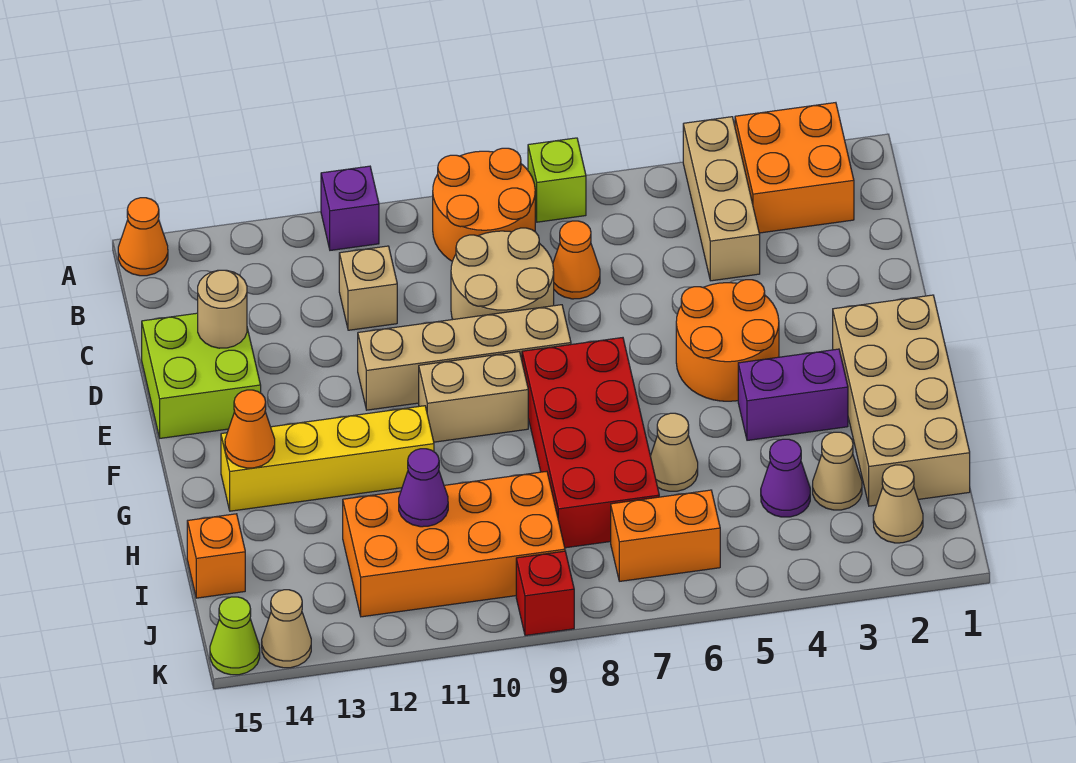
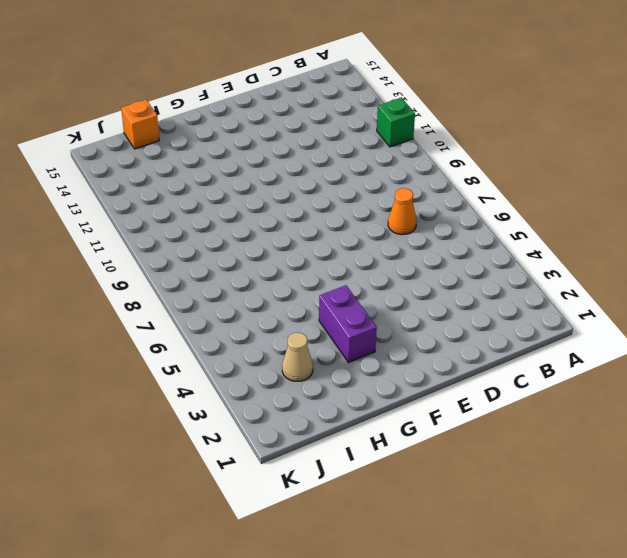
green 1x1 brick [377,97,415,147] -> purple 1x1 brick [321,166,379,250]
none -> orange 2x2 brick [735,103,854,233]
none -> tan 1x3 brick [683,117,760,281]
none -> lime 1x1 brick [528,138,586,222]
none -> orange 2x2 round brick [433,148,535,261]

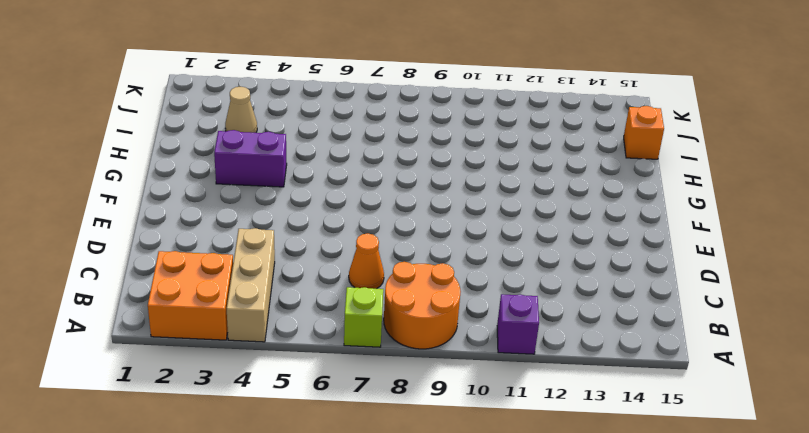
none -> orange 1x1 cone [118,198,168,276]
none -> tan 2x2 round brick [451,228,554,319]
none -> tan 1x1 brick [339,246,397,330]
none -> lime 2x2 brick [142,313,261,438]

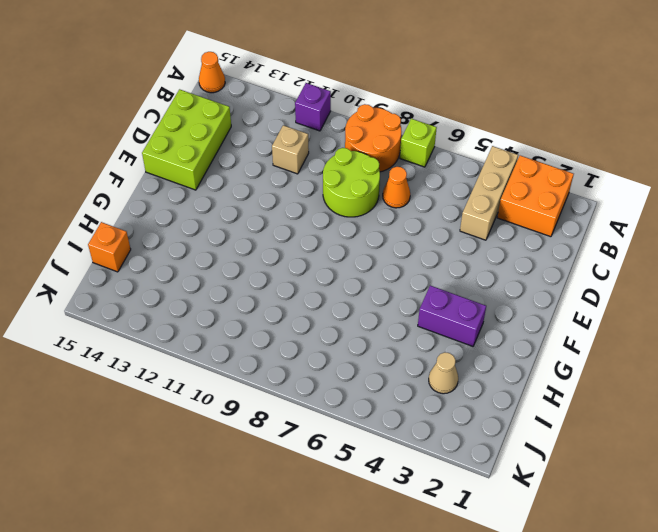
lime 2x2 round brick [323,148,380,217] -> tan 2x2 round brick [451,228,554,319]
lime 2x3 brick [142,89,231,190] -> lime 2x2 brick [142,313,261,438]
none -> orange 2x2 round brick [676,280,779,401]
none -> tan 1x4 brick [358,305,571,410]
none -> tan 2x4 brick [833,295,970,506]
none -> red 2x4 brick [522,338,659,548]

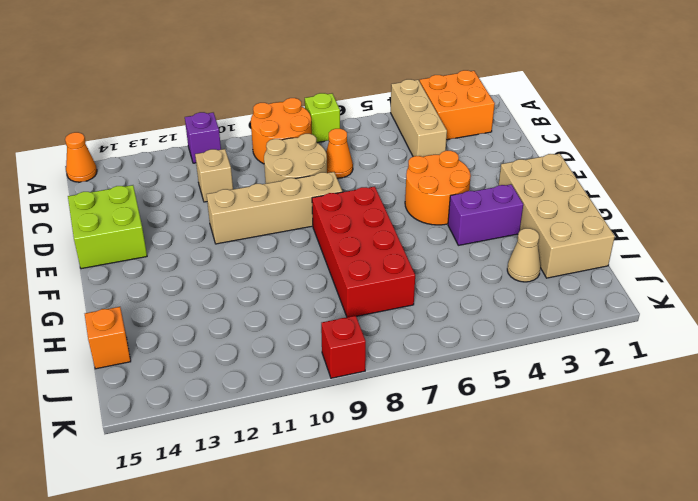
none -> tan 1x2 brick [419,352,528,442]
none -> yellow 1x4 brick [221,406,434,511]
none -> tan 1x1 cone [650,413,698,491]
none -> purple 1x1 cone [761,439,810,517]

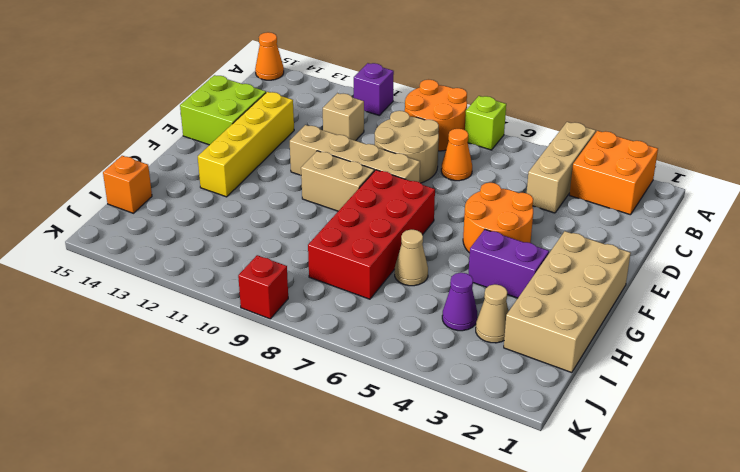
yellow 1x4 brick [198,92,294,197] -> yellow 1x4 brick turned to [221,406,434,511]
none -> orange 2x4 brick [343,471,565,617]
none -> tan 1x1 cone [873,465,923,543]
none -> orange 1x2 brick [611,490,720,581]
none -> tan 1x1 cone [262,590,311,668]

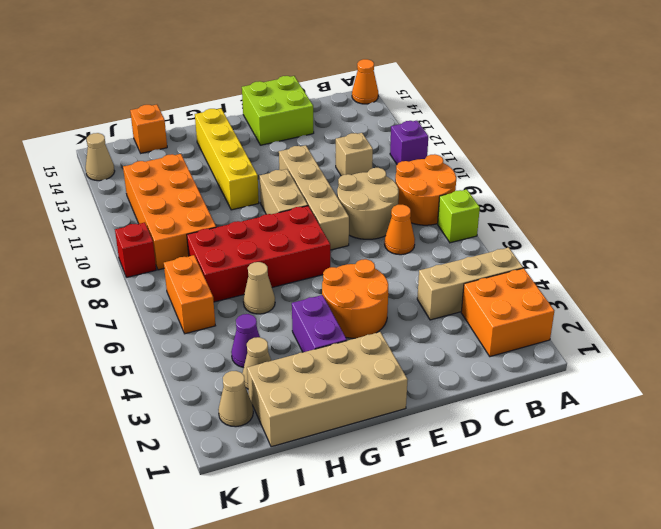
none -> lime 1x1 cone [210,597,260,675]
none -> tan 1x1 round brick [198,270,247,348]
none -> orange 1x1 cone [225,390,275,468]
none -> purple 1x1 cone [399,449,448,527]

